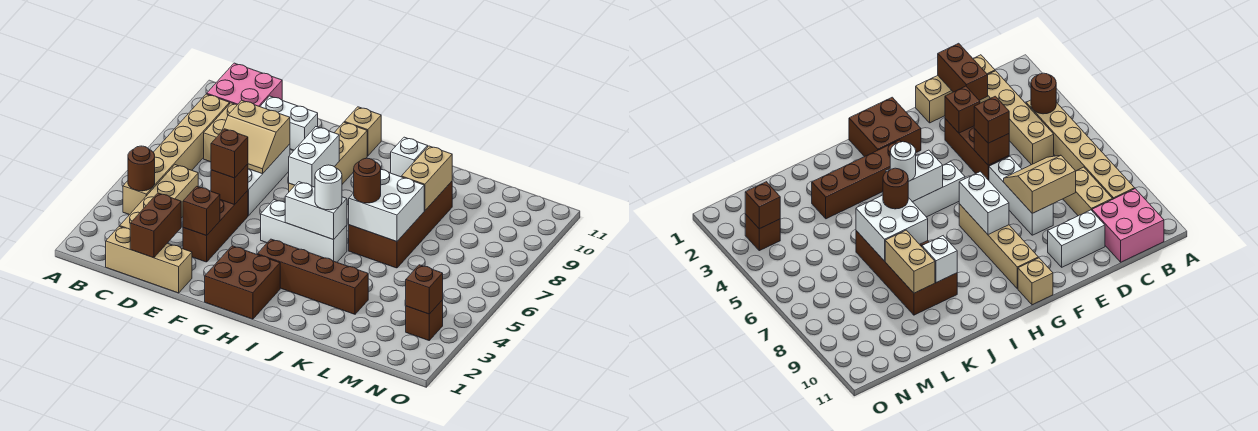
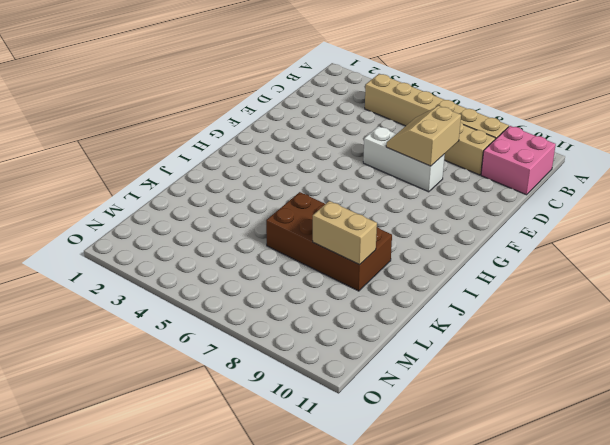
none -> tan 1x3 brick [106,226,192,293]
none -> tan 1x4 brick [120,165,198,229]
none -> white 1x2 brick [260,96,318,150]

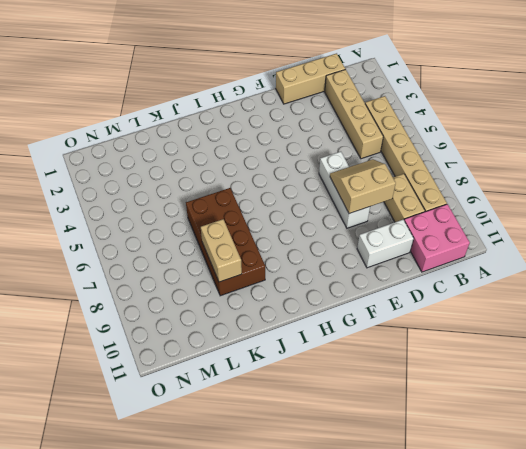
none -> brown 1x3 brick [183,191,248,262]
none -> brown 2x2 brick [205,246,280,319]
none -> white 1x3 brick [261,200,347,262]

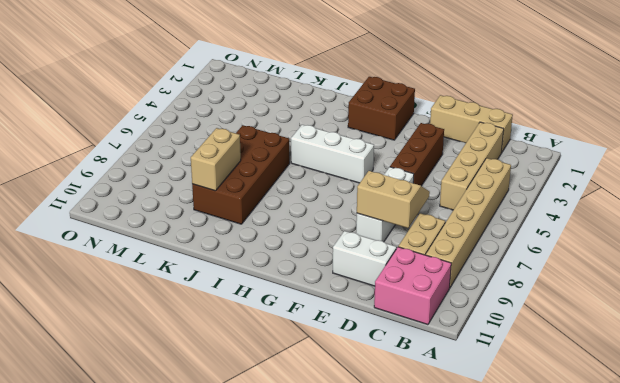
none -> tan 1x4 brick [289,122,367,192]
none -> tan 1x1 brick [345,107,381,156]
none -> brown 1x4 brick [257,239,368,314]

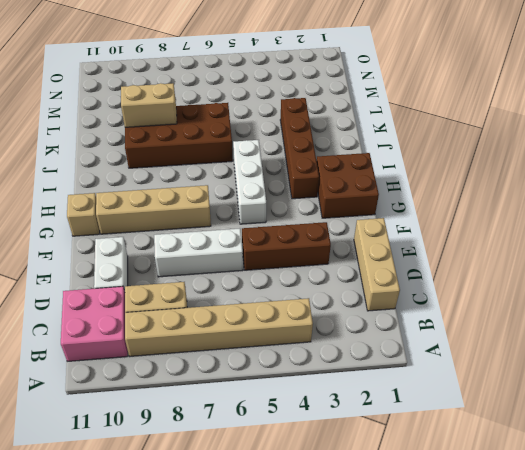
none -> tan 1x4 brick [120,165,198,229]
none -> brown 1x1 brick [406,300,443,340]
none -> brown 1x1 round brick [128,146,155,191]

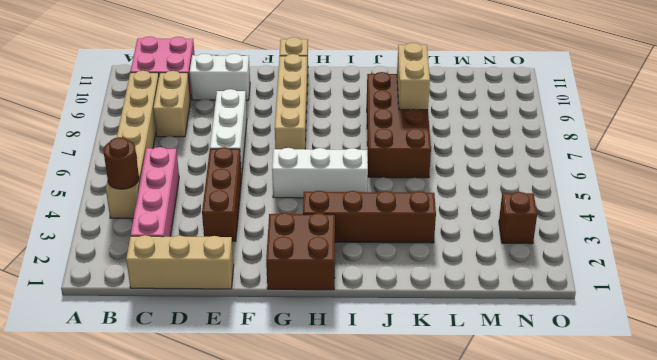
pink 1x4 brick [131,147,179,237] -> tan 1x4 brick [120,165,198,229]
none -> brown 1x2 brick [130,193,181,258]
none -> tan 2x2 slope [222,100,290,174]
none -> brown 1x1 brick [183,186,220,236]

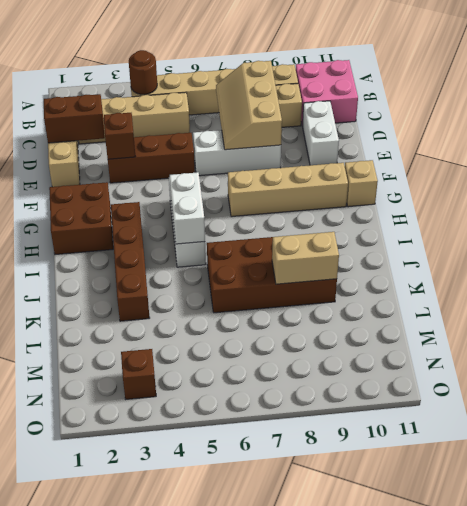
tan 2x3 slope [216,61,282,150] -> tan 2x2 slope [222,100,290,174]
none -> brown 1x1 brick [211,164,248,205]
none -> white 1x2 brick [289,127,339,187]
none -> white 2x2 brick [349,170,424,242]

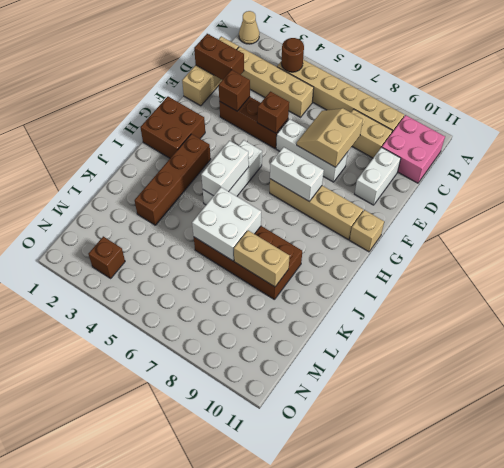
tan 1x1 cone [239,11,259,44] -> none
none -> white 1x1 brick [391,137,428,177]
none -> brown 1x1 brick [406,265,443,314]
none -> brown 1x1 brick [211,129,248,178]

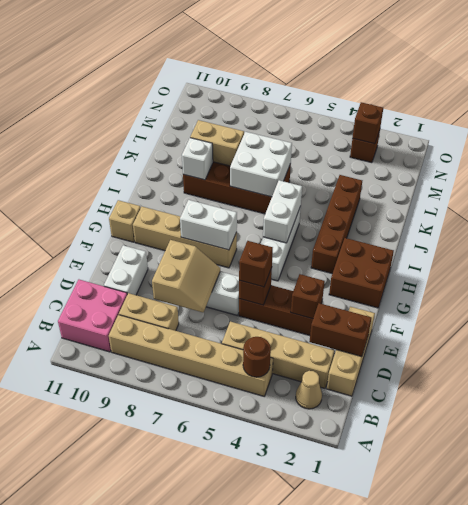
tan 1x1 cone [296,371,322,409] -> none
none -> white 1x1 round brick [315,165,342,210]
none -> brown 1x1 round brick [354,158,381,203]

